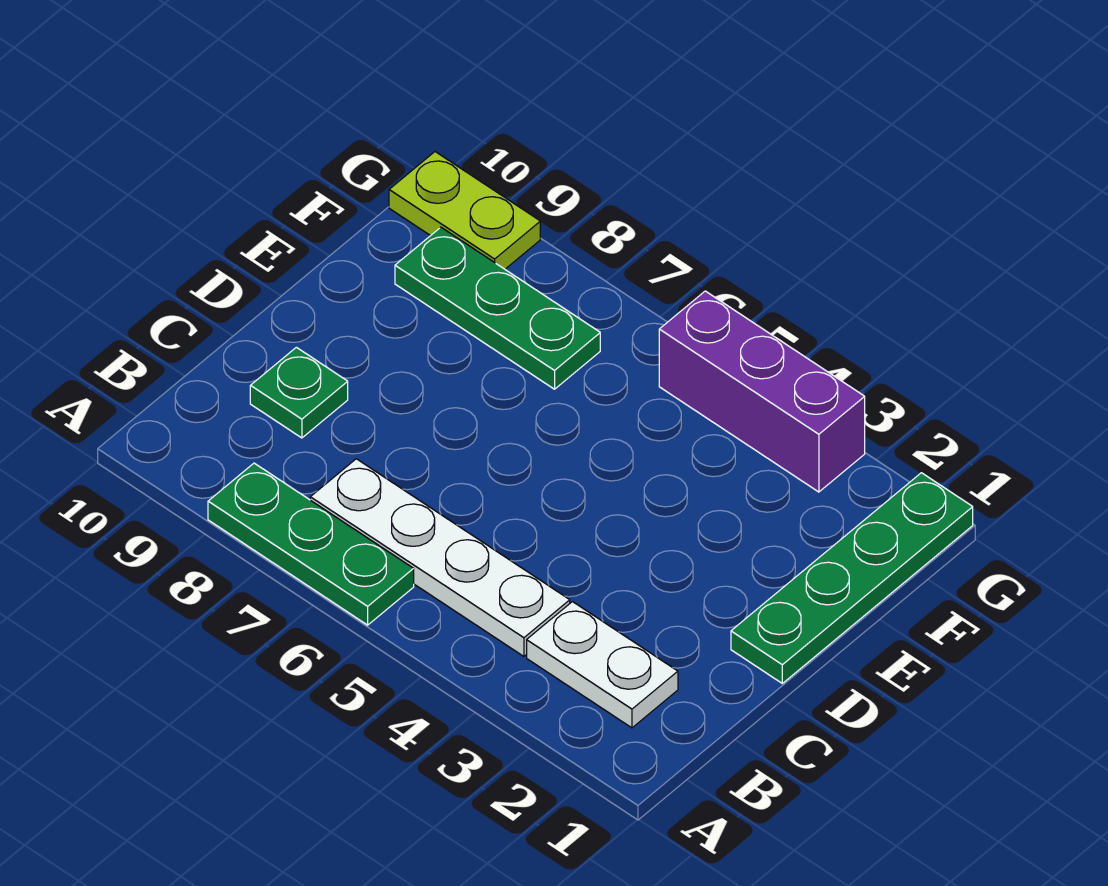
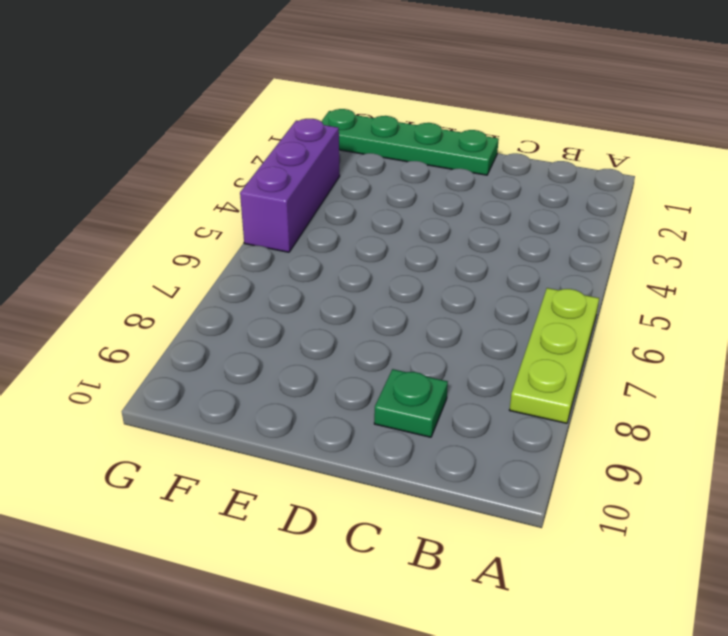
lime 1x3 plate [510,288,599,423] -> green 1x3 plate [208,463,414,625]
none -> white 1x2 plate [527,602,678,728]
none -> white 1x4 plate [310,459,570,656]

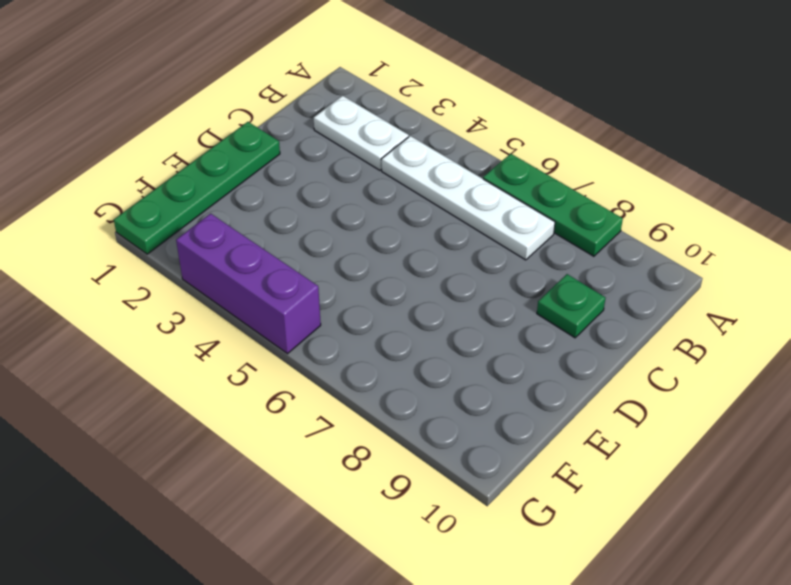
none -> green 1x3 plate [395,227,600,389]
none -> lime 1x2 plate [389,152,540,269]

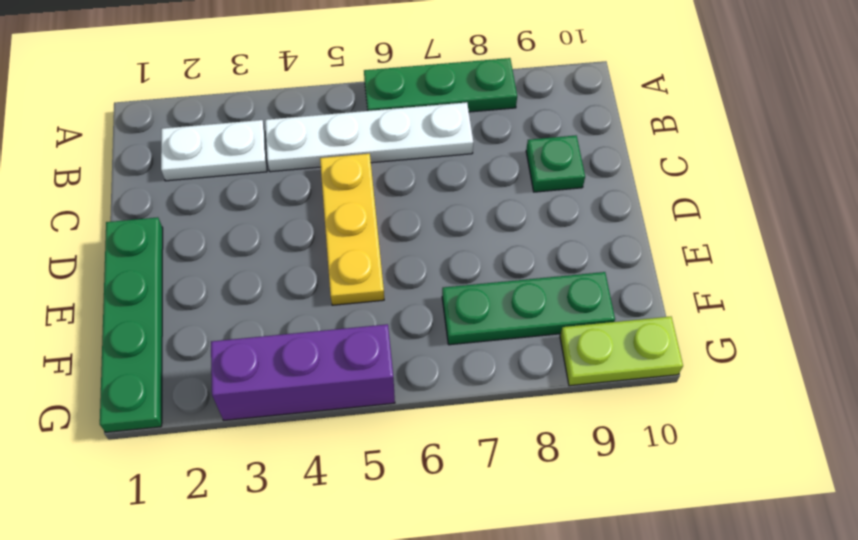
yellow 1x3 plate [320,154,384,305] -> none

